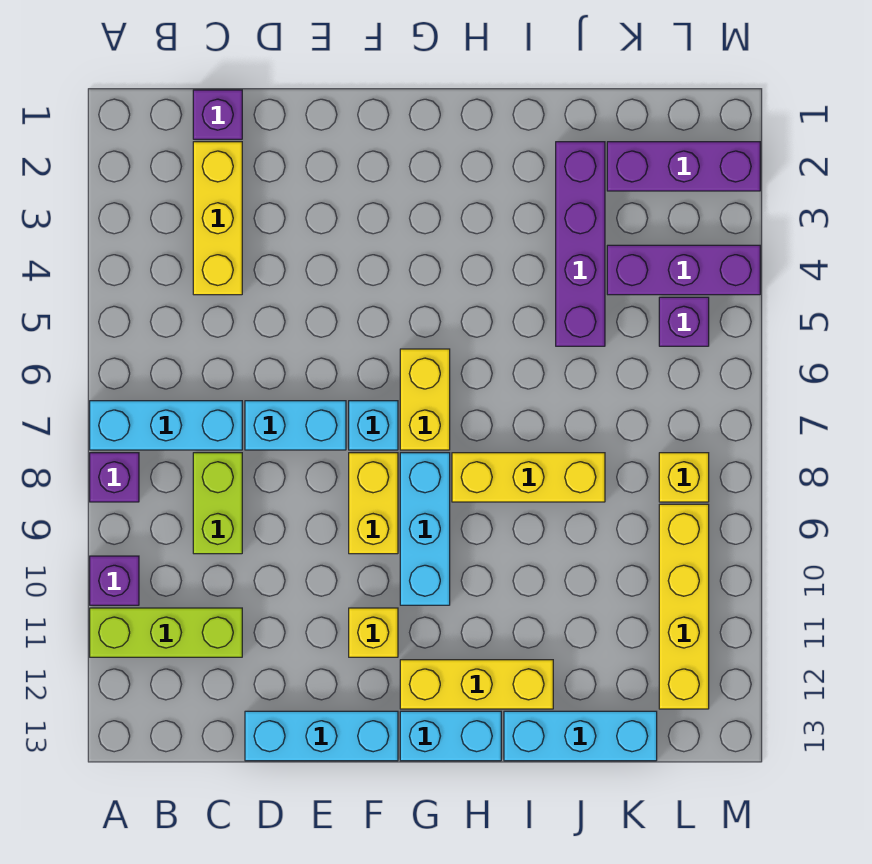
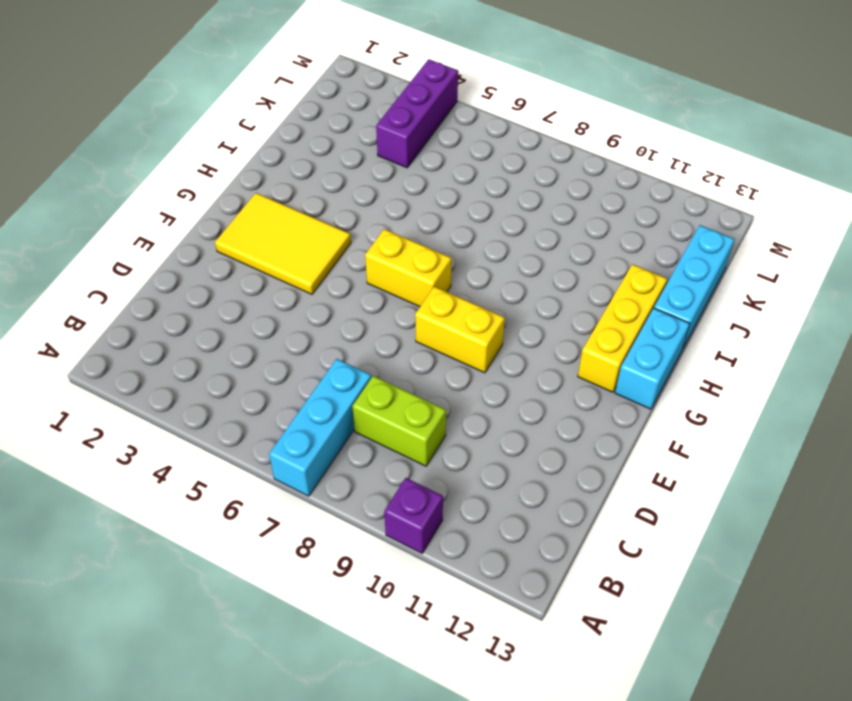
yellow 2x3 tile [215,193,351,294] -> none
none -> purple 1x1 brick [90,453,139,502]
none -> lime 1x3 brick [90,608,242,657]
none -> purple 1x1 brick [193,90,242,139]

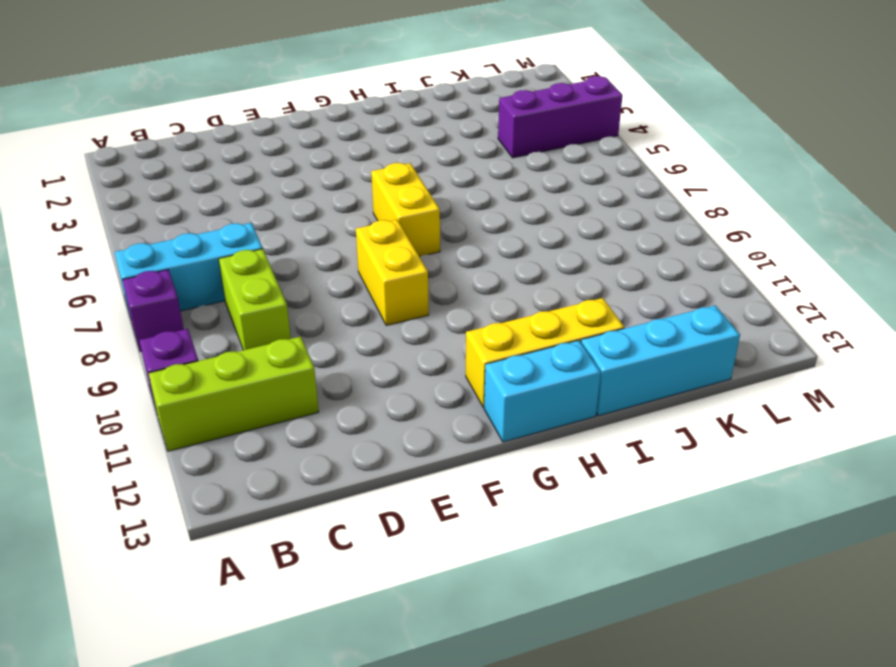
none -> purple 1x1 brick [193,90,242,139]
none -> yellow 1x3 brick [193,142,242,295]
none -> cyan 1x2 brick [245,401,346,450]

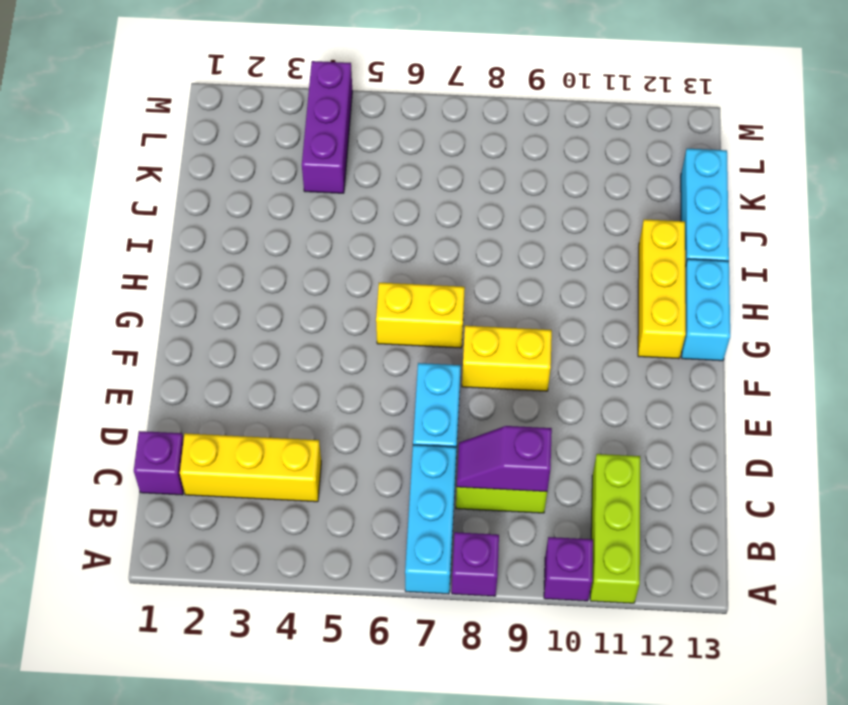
purple 1x2 slope [457,426,552,492] -> none
none -> cyan 1x3 brick [245,711,398,761]
none -> cyan 1x1 brick [349,401,398,450]
none -> yellow 1x1 brick [349,608,398,657]

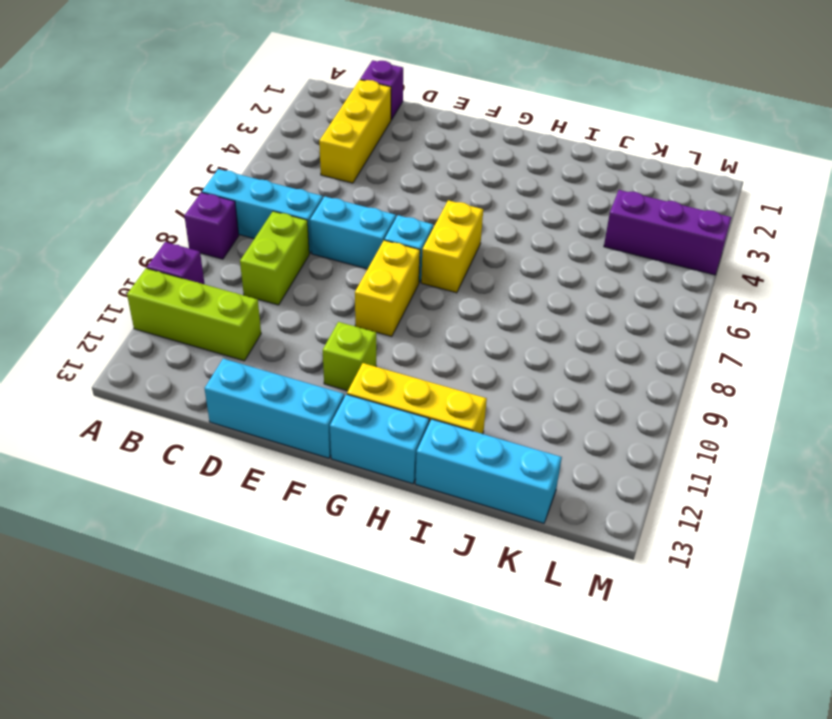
lime 1x1 brick [323,322,376,391] -> yellow 1x1 brick [349,608,398,657]
none -> cyan 1x3 brick [400,453,450,605]
none -> yellow 1x3 brick [452,453,605,502]
none -> purple 1x4 brick [556,142,605,346]

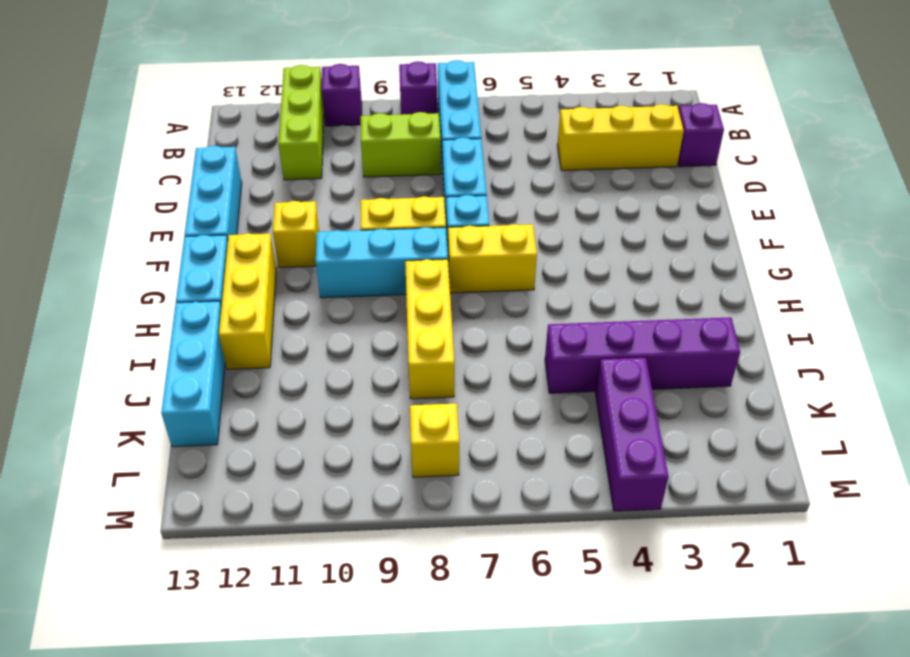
none -> purple 1x3 brick [607,142,760,191]
none -> purple 1x1 brick [659,297,709,346]
none -> yellow 1x4 brick [659,504,709,709]

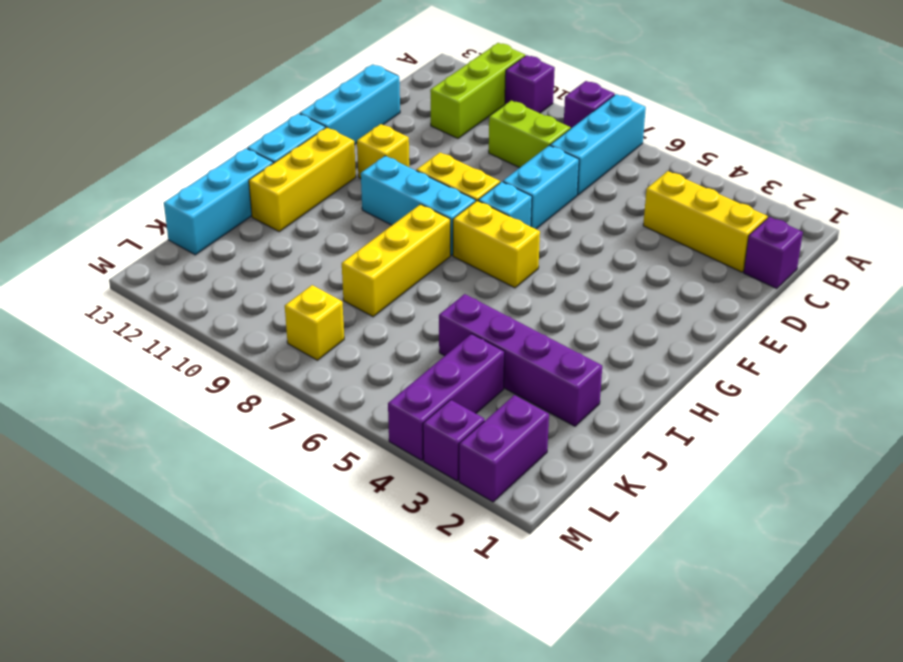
purple 1x2 brick [459,395,549,502] -> purple 1x3 brick [607,142,760,191]
purple 1x1 brick [423,400,485,481] -> purple 1x1 brick moved to [659,297,709,346]
none -> yellow 1x4 brick [659,504,709,709]

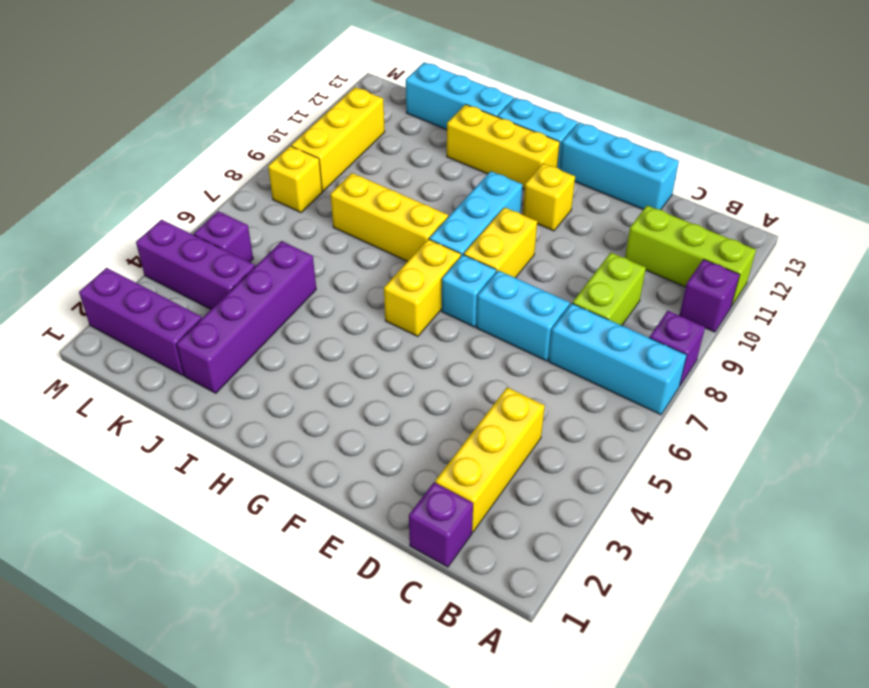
yellow 1x3 brick [291,87,385,191] -> yellow 1x4 brick [659,504,709,709]

